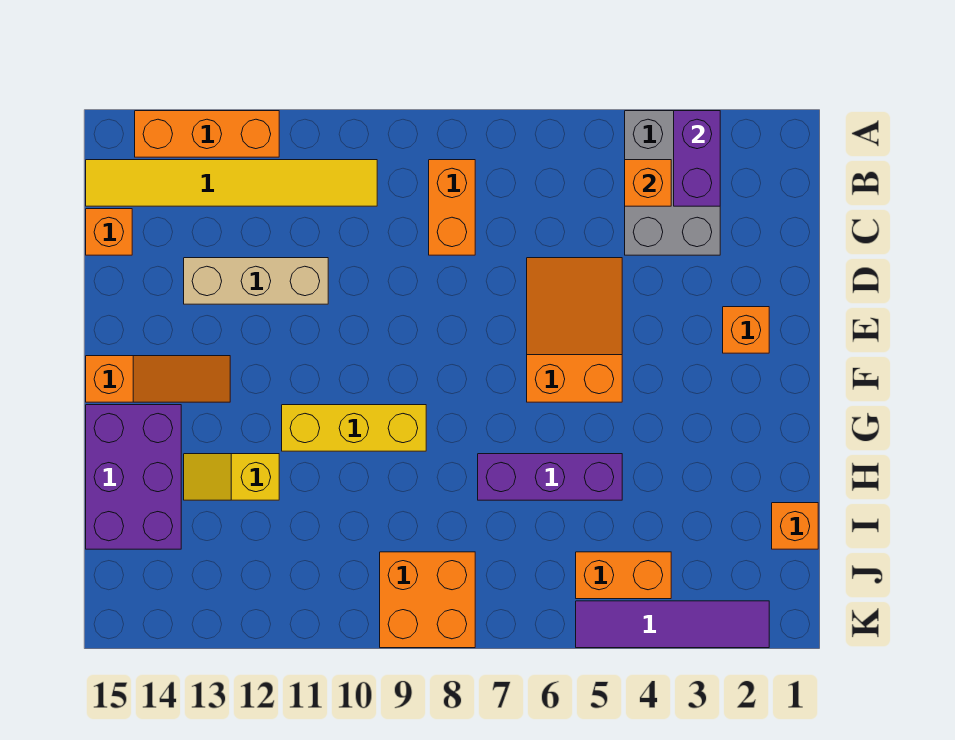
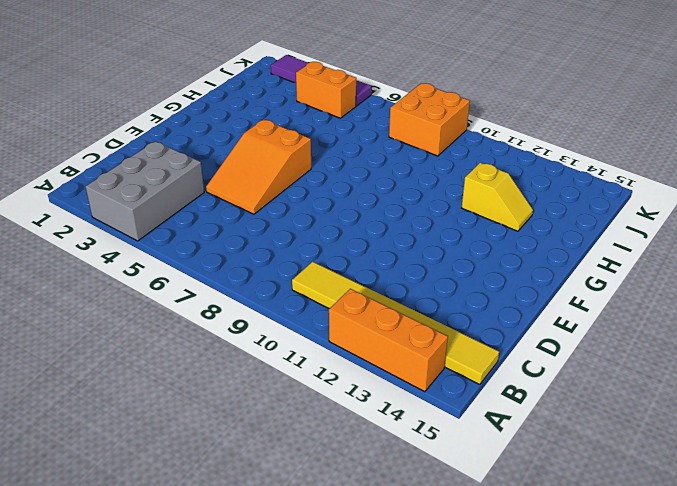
none -> orange 1x2 brick [429,160,475,255]
none -> orange 1x1 brick [86,209,132,255]
none -> tan 1x3 brick [184,258,328,304]

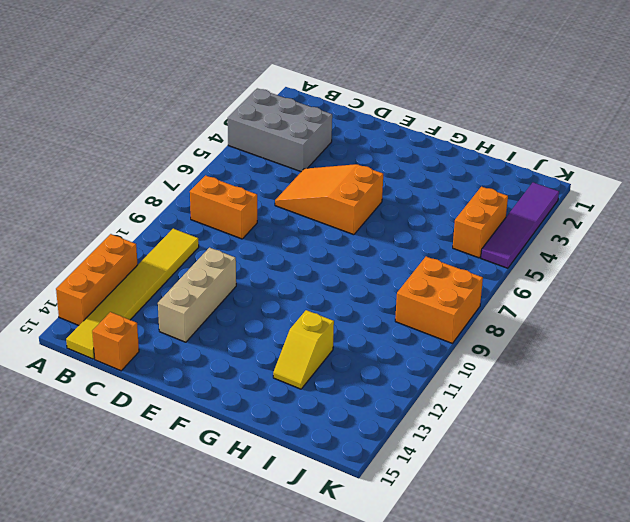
none -> orange 1x1 brick [723,307,769,353]
none -> orange 1x3 slope [86,356,230,402]
none -> yellow 1x3 brick [282,405,426,451]

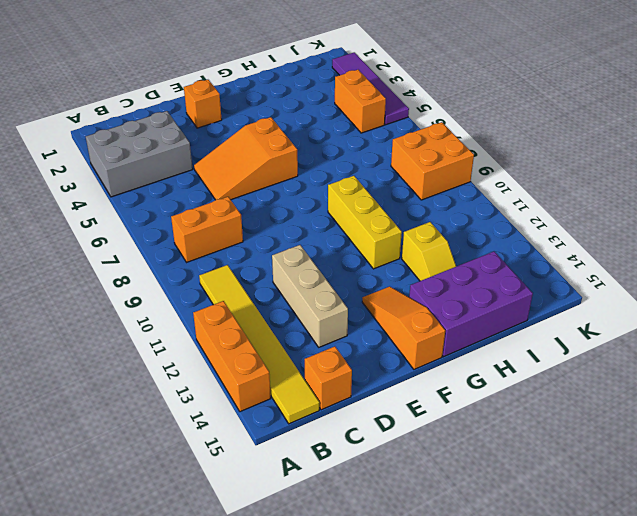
none -> purple 1x3 brick [478,454,622,500]
none -> orange 1x1 brick [772,503,818,549]
none -> purple 1x2 brick [674,111,720,206]

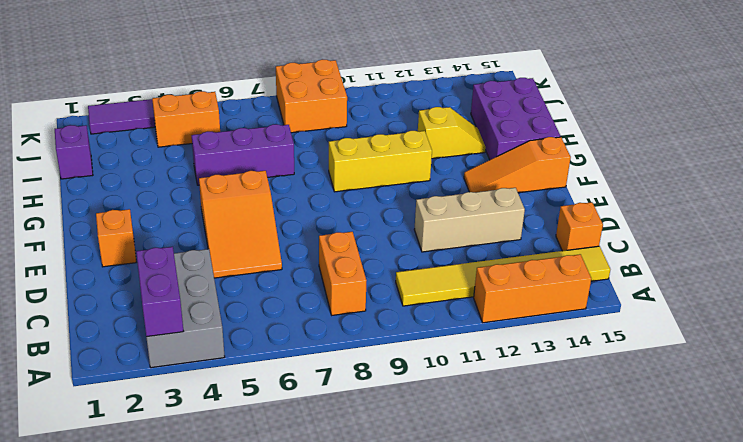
purple 1x1 brick [55,125,93,179] -> orange 1x1 brick [772,503,818,549]
none -> orange 1x1 brick [625,160,671,206]

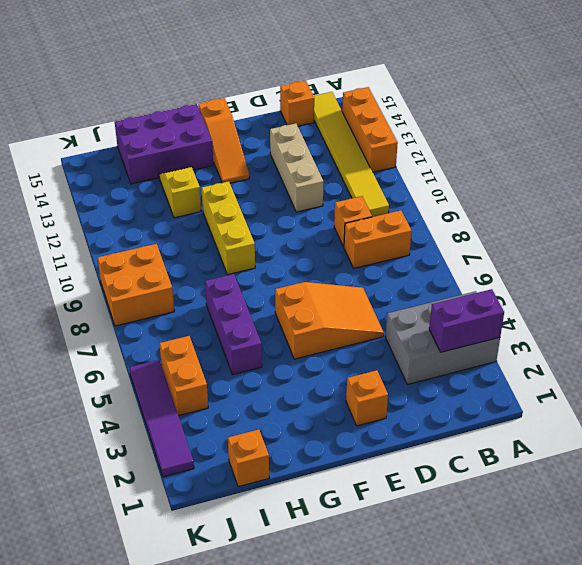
orange 1x1 brick [334,196,372,247] -> orange 1x1 brick moved to [625,160,671,206]

